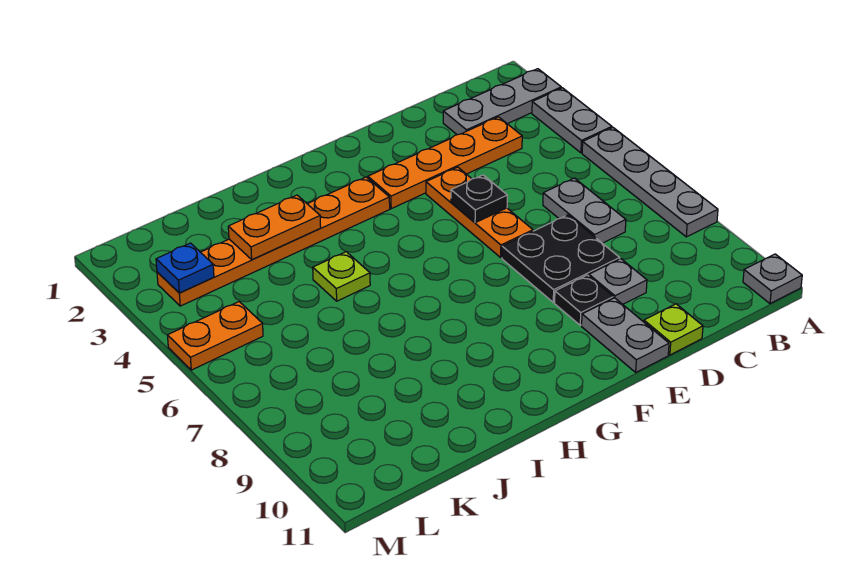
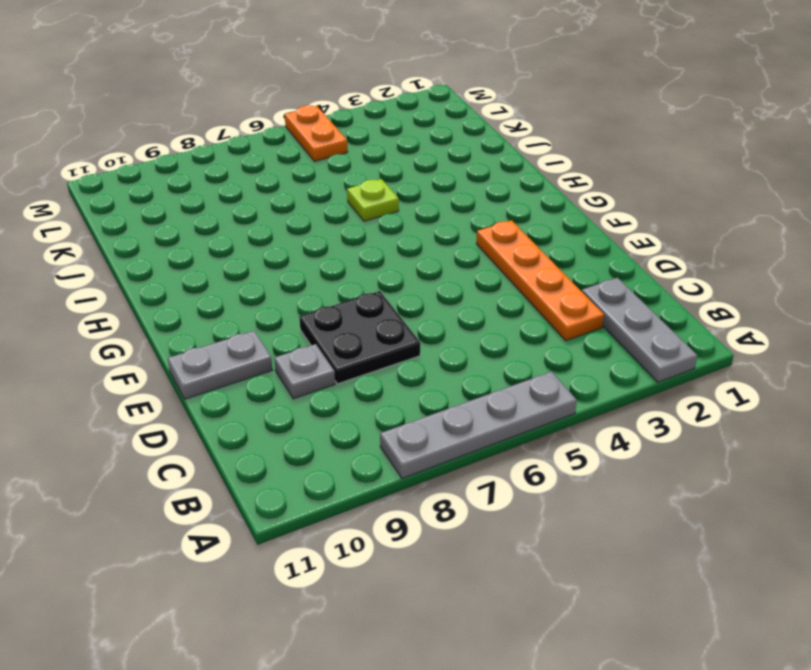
none -> grey 1x2 plate [532,88,612,153]
none -> grey 1x1 plate [743,254,802,304]
none -> grey 1x2 plate [543,178,626,243]

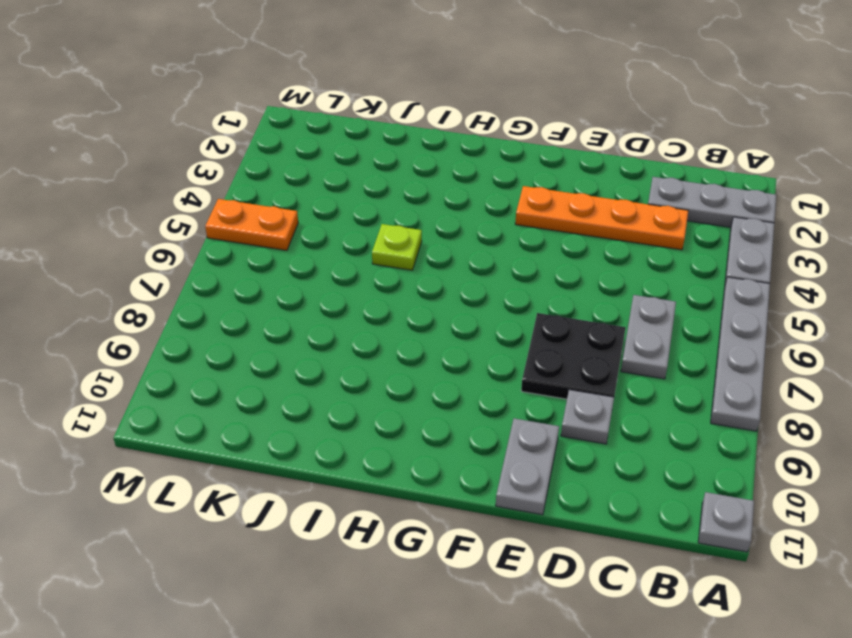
none -> lime 1x1 plate [644,304,703,355]
none -> orange 1x3 plate [426,167,533,257]
none -> black 1x1 plate [555,275,613,325]

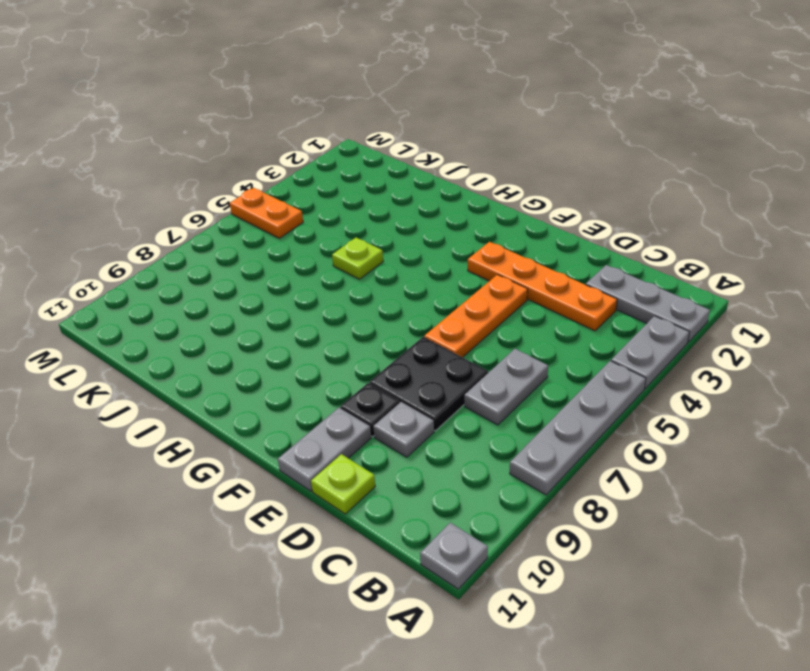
none -> orange 1x6 plate [157,177,390,306]
none -> black 1x1 plate [451,175,507,223]
none -> orange 1x2 plate [228,195,321,259]

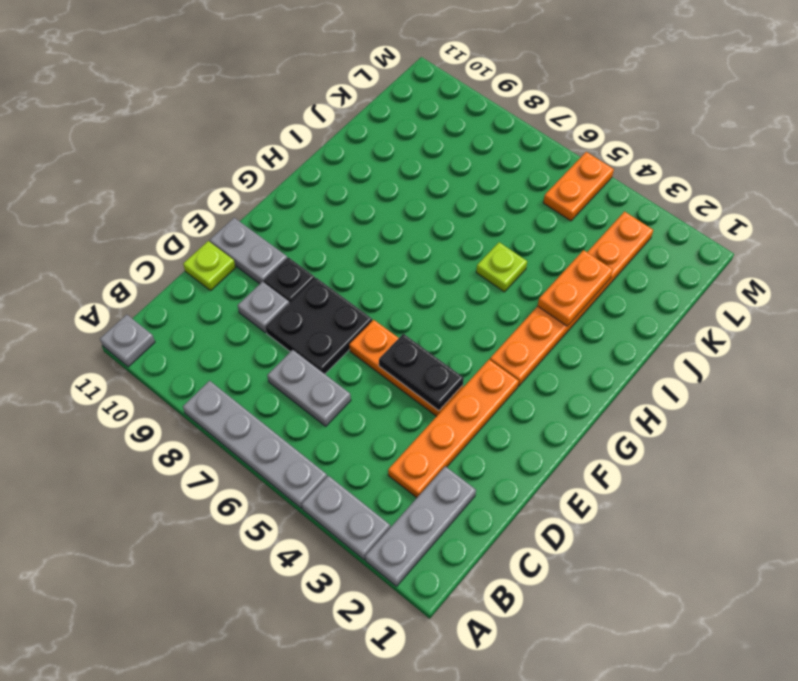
black 1x2 plate [379,334,464,411] -> black 1x1 plate [451,175,507,223]
none -> blue 1x1 plate [156,243,214,293]

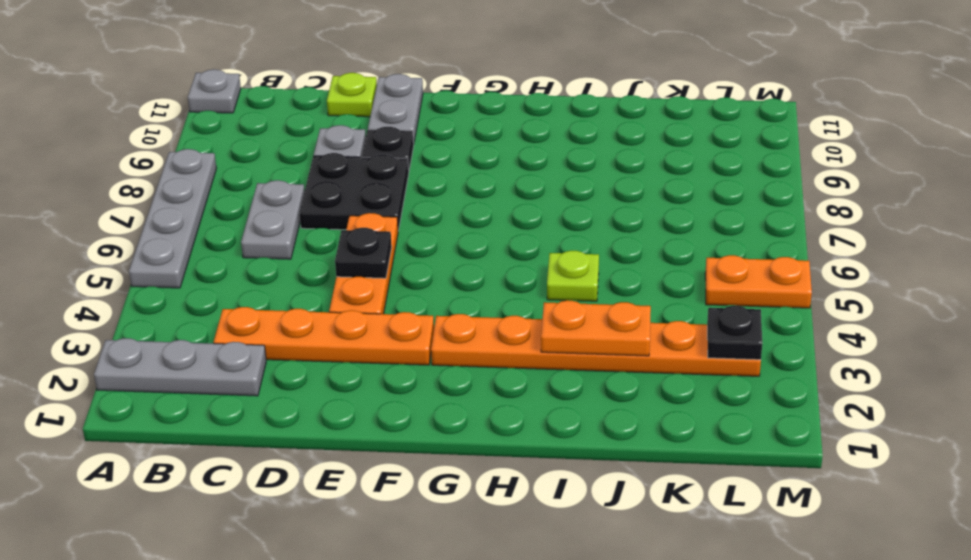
black 1x1 plate [707,306,762,360] -> blue 1x1 plate [156,243,214,293]
none -> grey 1x2 plate [532,88,612,153]

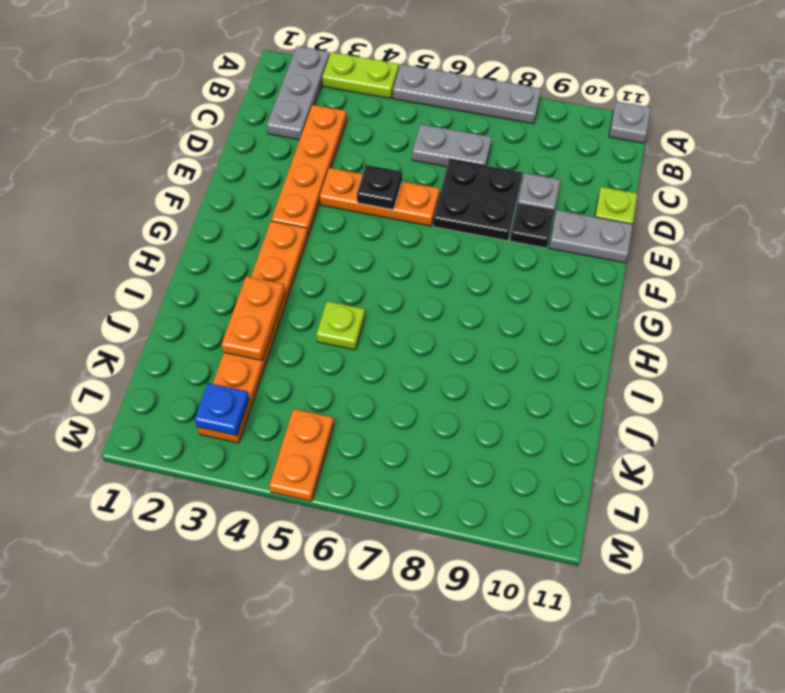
lime 1x2 plate [322,52,399,99] -> grey 1x2 plate [532,88,612,153]

